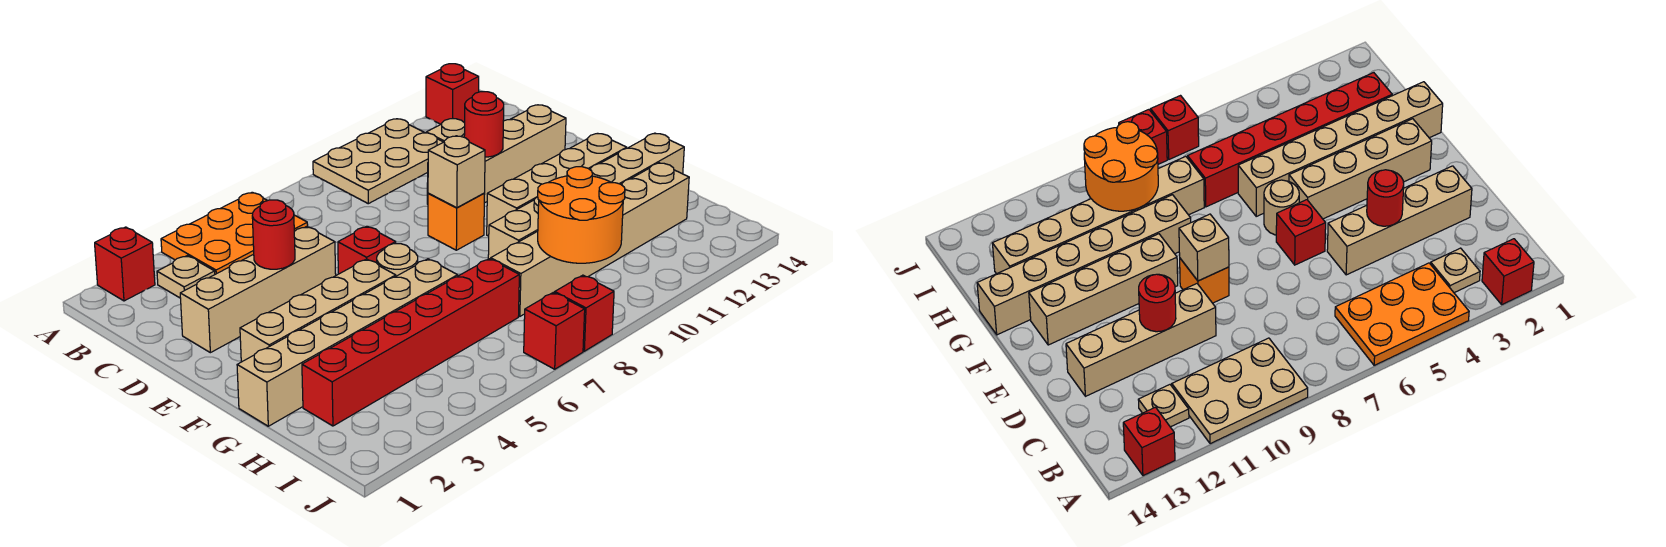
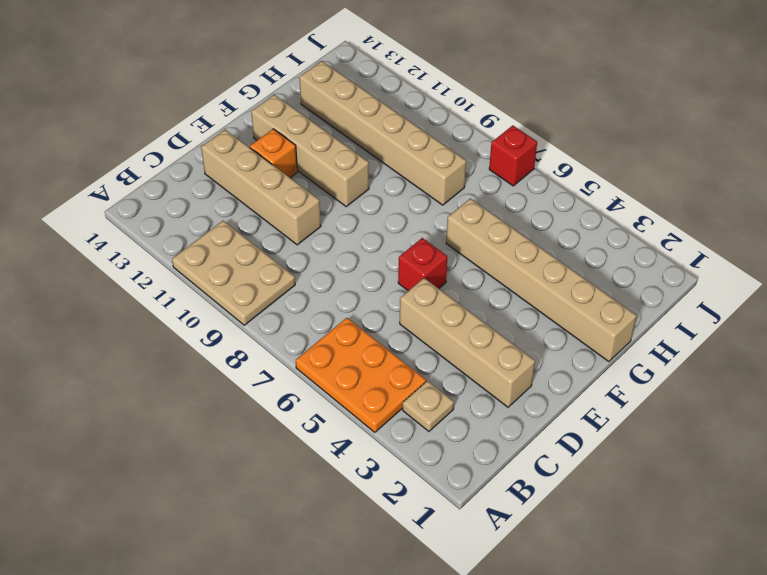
orange 1x1 brick [250,129,297,178] -> orange 1x1 brick moved to [428,193,485,250]
none -> red 1x1 brick [95,227,155,301]
none -> red 1x1 brick [426,64,479,124]
none -> tan 1x1 plate [426,118,465,142]

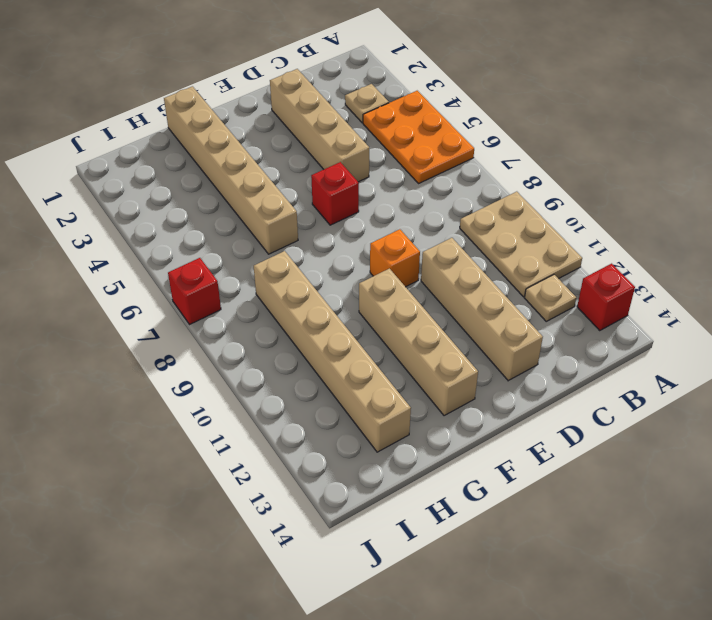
none -> red 1x1 brick [95,227,155,301]
none -> tan 1x4 brick [240,259,396,362]
none -> tan 1x1 round brick [377,244,418,276]

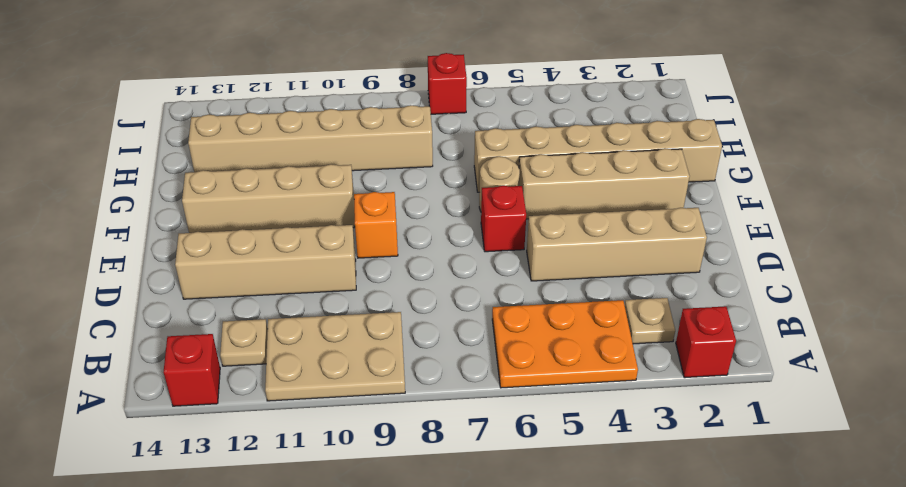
none -> tan 1x6 brick [488,133,684,259]
none -> red 1x6 brick [302,259,519,426]
none -> red 1x1 brick [555,275,614,351]

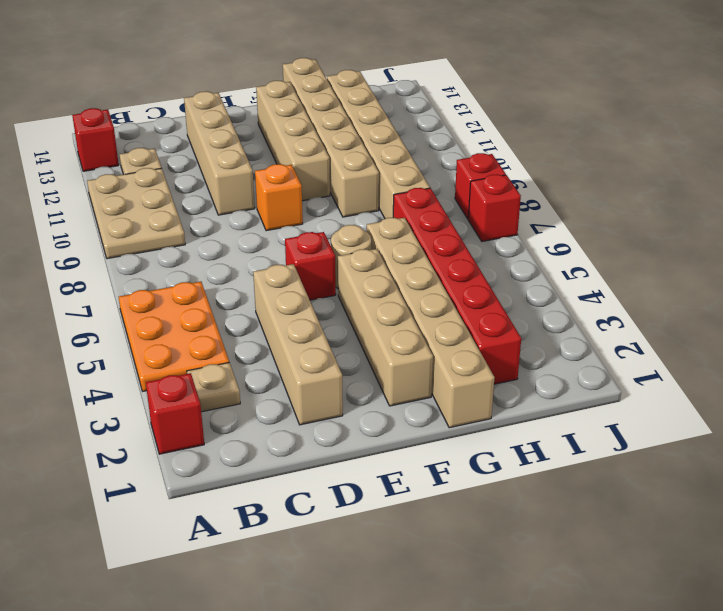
none -> red 1x1 round brick [252,200,295,269]
none -> red 1x1 round brick [464,92,504,157]
none -> tan 1x1 brick [428,136,485,208]

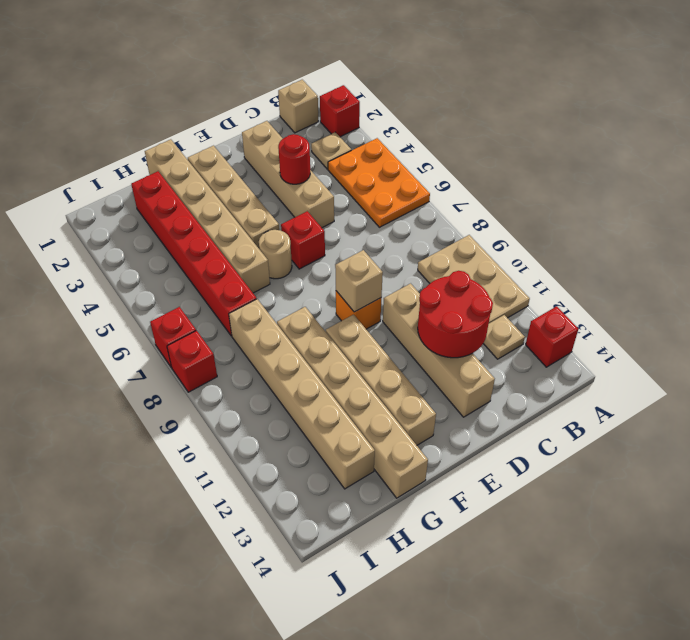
tan 1x1 brick [278,80,318,133] -> none
red 2x2 round brick [418,271,493,358] -> red 1x1 round brick [464,92,504,157]
none -> orange 2x2 round brick [538,167,625,263]

